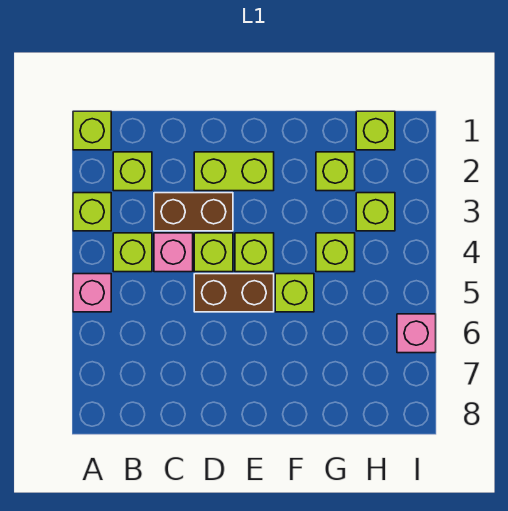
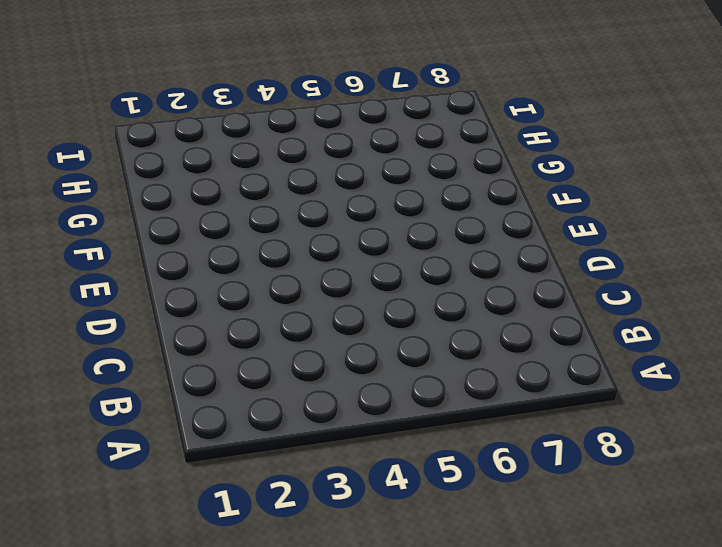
none -> lime 1x1 brick [73,111,111,150]
none -> lime 1x1 brick [73,193,111,231]
none -> pink 1x1 brick [73,274,111,312]

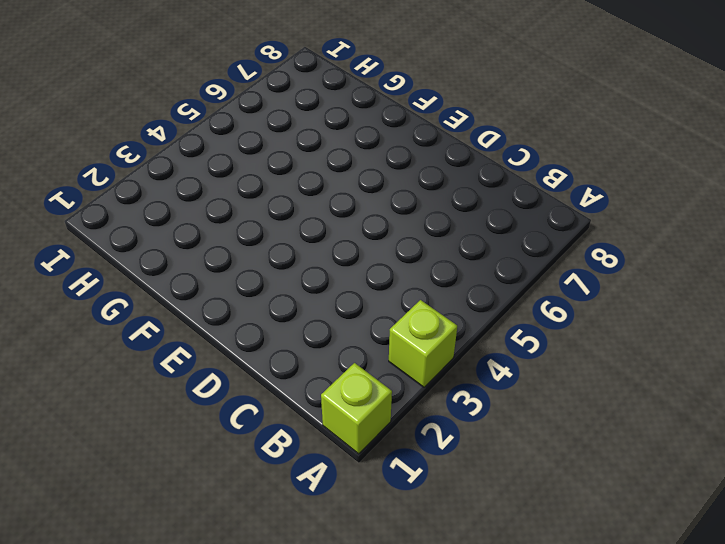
none -> pink 1x1 brick [73,274,111,312]
none -> lime 1x1 brick [113,152,152,191]
none -> lime 1x1 brick [113,233,152,272]

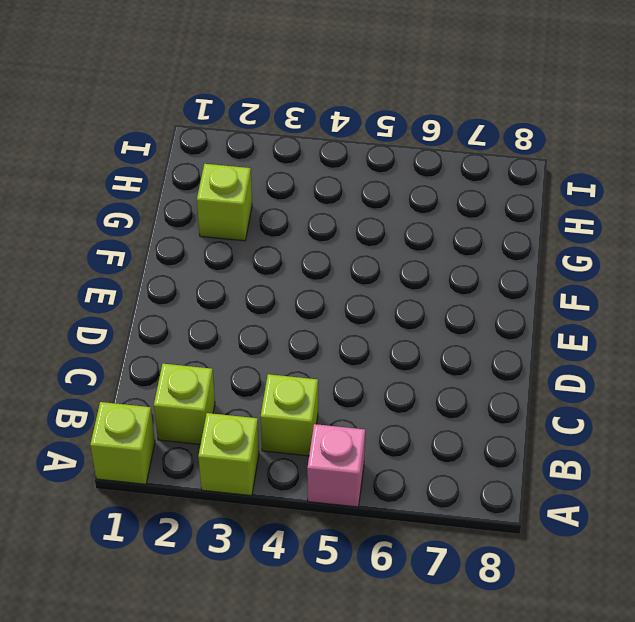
none -> brown 1x2 brick [154,193,233,231]
none -> pink 1x1 brick [154,233,193,272]
none -> lime 1x2 brick [194,152,274,191]

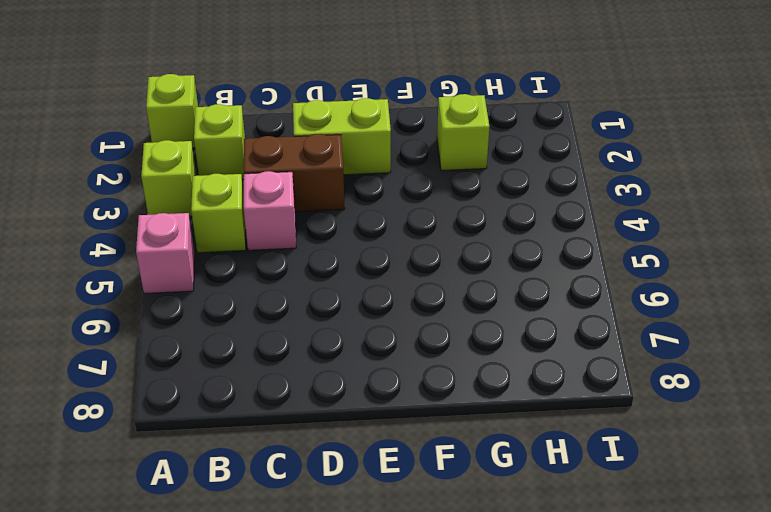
none -> lime 1x1 brick [194,233,233,272]
none -> brown 1x2 brick [194,274,274,312]
none -> lime 1x1 brick [235,233,274,272]

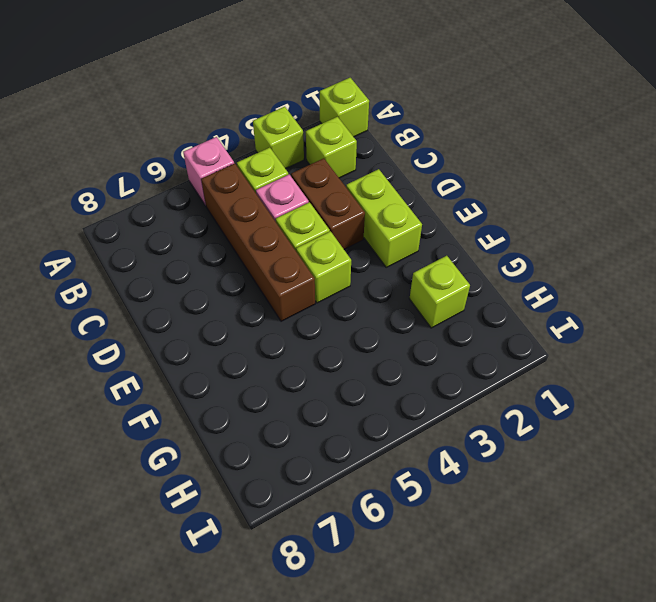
brown 1x4 brick [201,163,315,321] -> brown 1x2 brick [194,274,274,312]
none -> lime 1x1 brick [275,274,314,312]
none -> lime 1x1 brick [316,233,355,272]
none -> lime 1x1 brick [356,111,395,150]

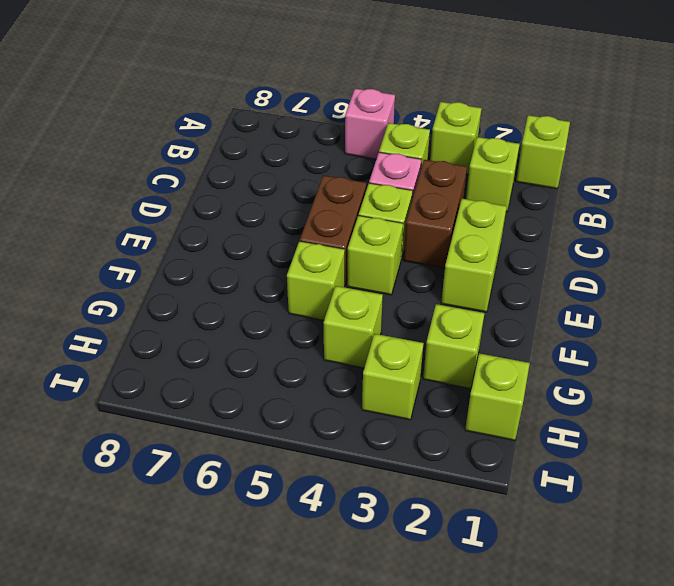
none -> pink 1x1 brick [397,314,436,353]

